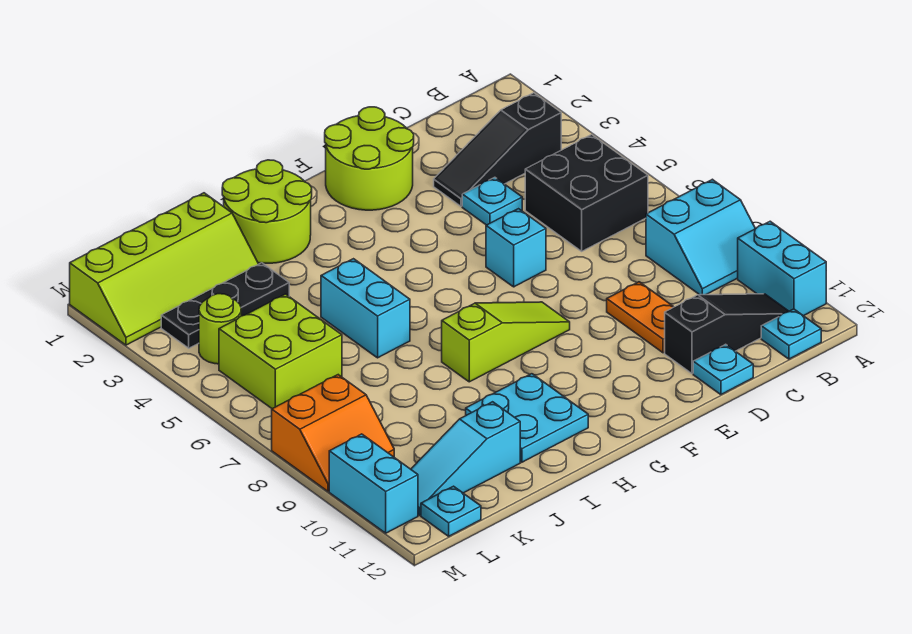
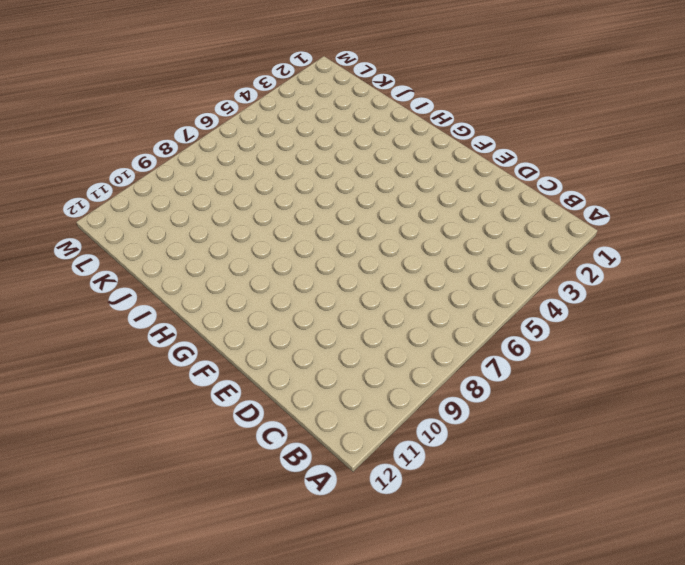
none -> cyan 2x2 slope [646,179,755,295]
none -> cyan 1x2 brick [738,221,826,316]
none -> black 1x3 slope [434,93,561,206]

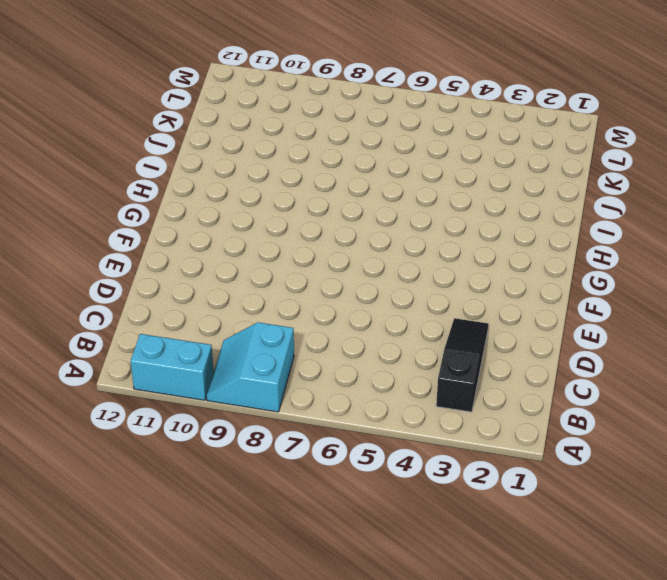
none -> black 2x2 brick [525,135,648,251]
none -> black 1x3 slope [665,294,789,374]
none -> cyan 1x1 plate [761,309,821,359]

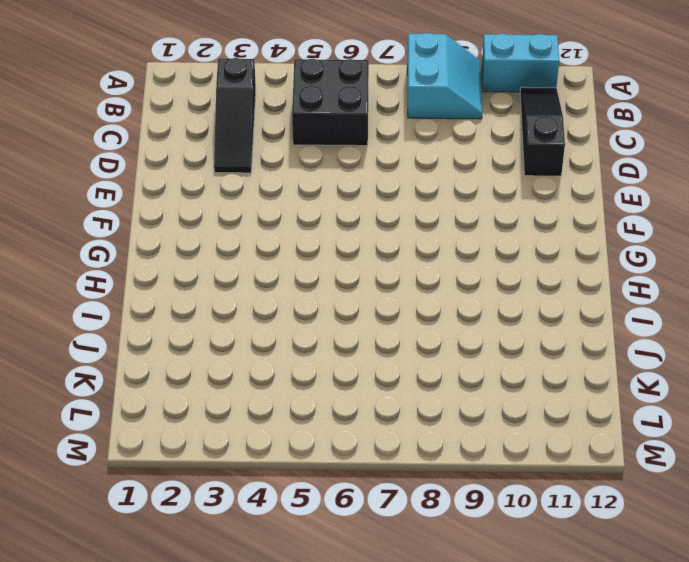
none -> cyan 1x1 plate [761,309,821,359]
none -> cyan 1x1 plate [462,177,522,225]
none -> orange 1x2 plate [607,282,673,353]

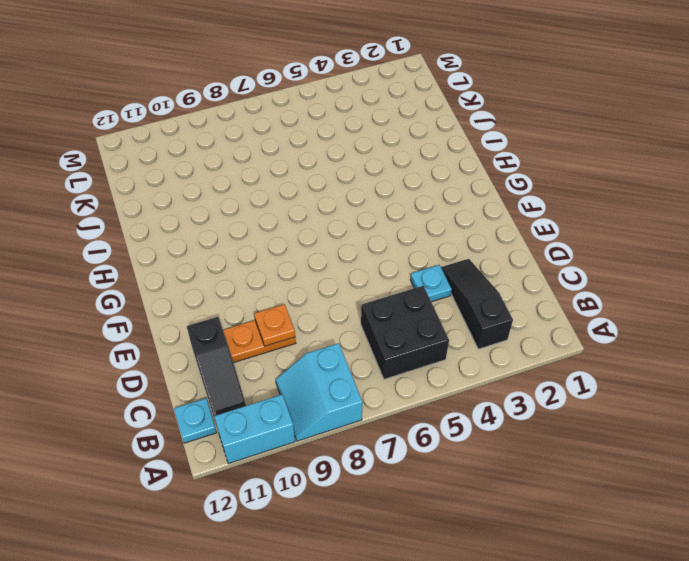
orange 1x1 plate [254,304,295,346] -> none
none -> cyan 1x1 plate [693,344,753,395]
none -> lime 2x2 round brick [325,107,414,210]
none -> cyan 1x1 brick [486,209,546,287]

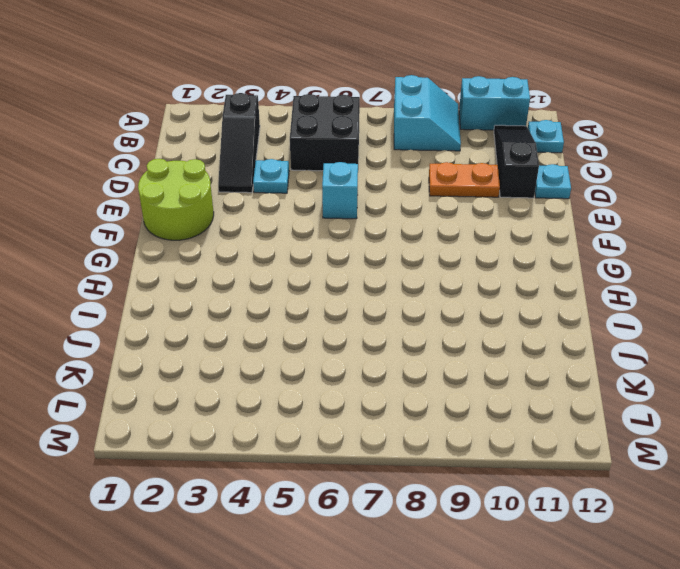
none -> lime 1x3 slope [442,302,570,382]
none -> lime 2x2 round brick [222,160,312,263]
none -> cyan 2x2 plate [466,374,588,462]

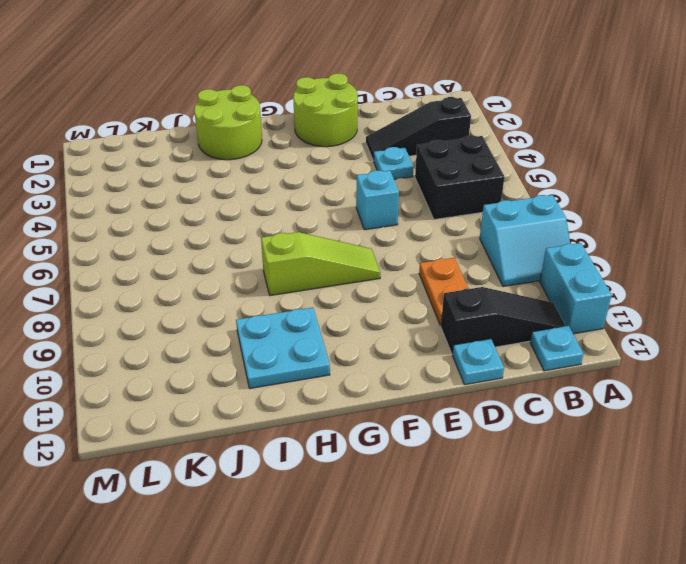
none -> cyan 1x2 brick [321,259,410,358]
none -> lime 2x4 slope [70,193,258,345]
none -> black 1x3 plate [161,263,289,348]

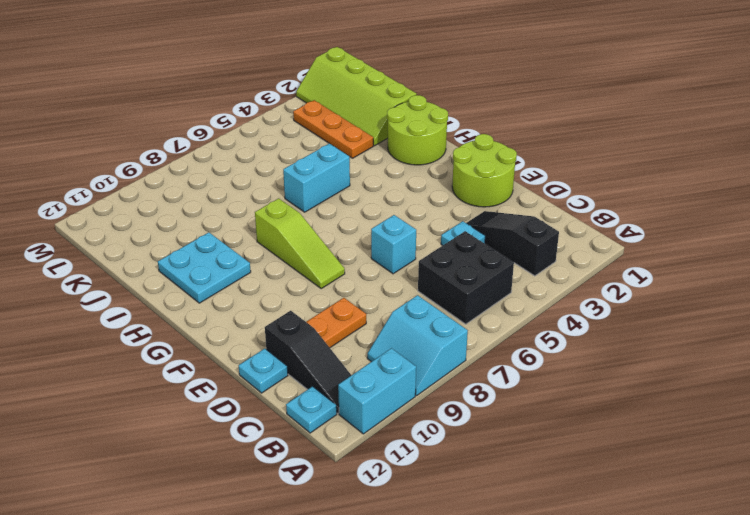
orange 1x3 plate [293,100,373,158] -> black 1x3 plate [161,263,289,348]
none -> cyan 1x3 slope [411,402,520,515]
none -> lime 2x2 brick [219,294,342,409]
none -> lime 1x1 round brick [199,294,241,364]

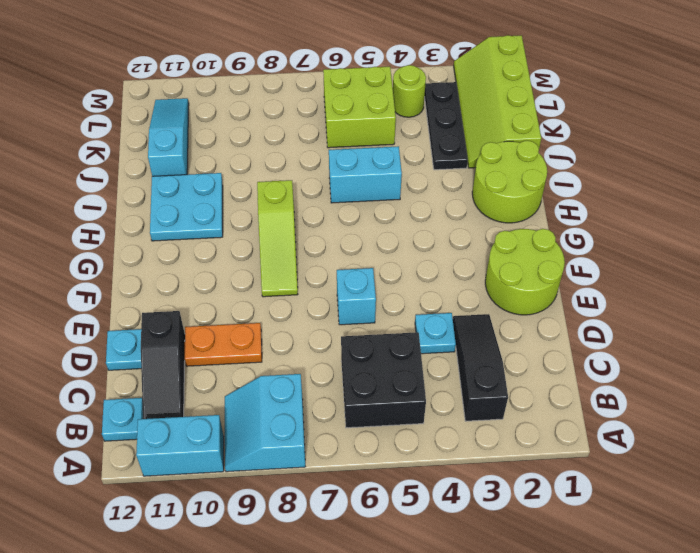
none -> orange 2x2 slope [272,375,394,491]
none -> cyan 1x1 plate [421,486,481,536]
none -> cyan 1x2 brick [329,434,418,533]

